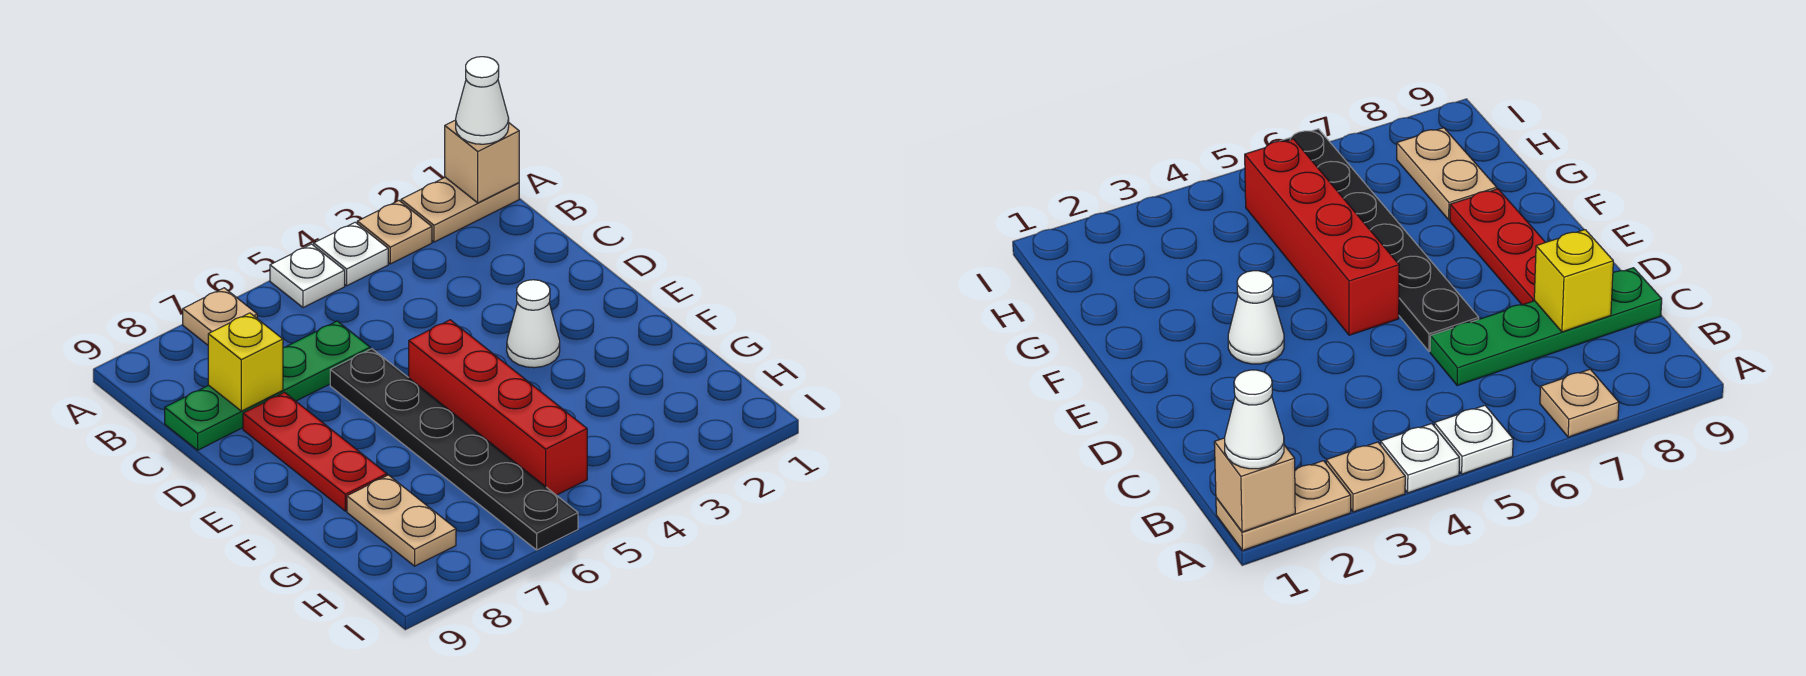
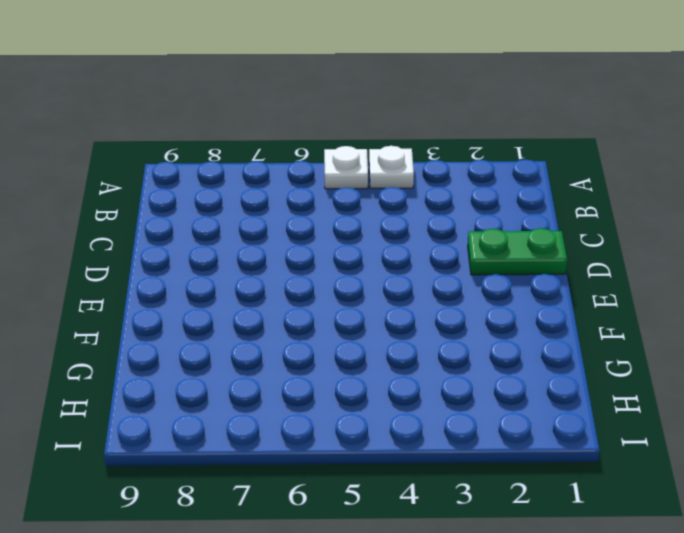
green 1x2 plate [468,228,567,275] -> none
none -> tan 1x2 plate [401,177,519,242]
none -> tan 1x1 plate [357,201,432,264]
none -> tan 1x1 plate [183,288,257,345]

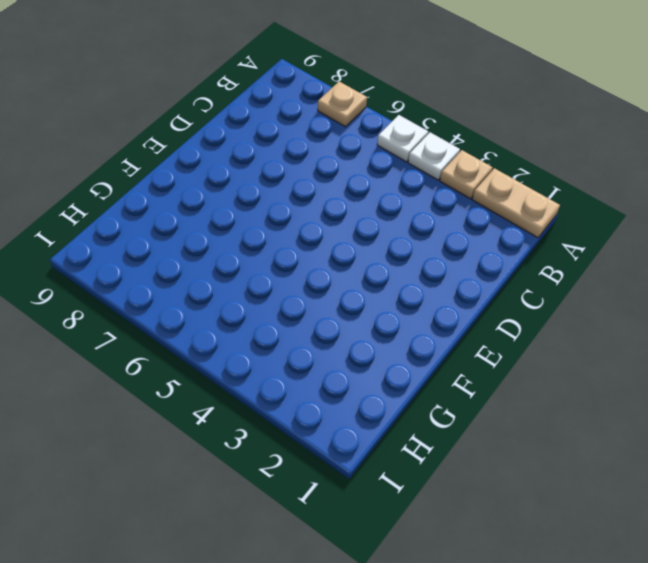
none -> green 1x4 plate [165,321,370,450]
none -> black 1x6 plate [330,349,578,550]
none -> red 1x3 plate [243,392,387,511]

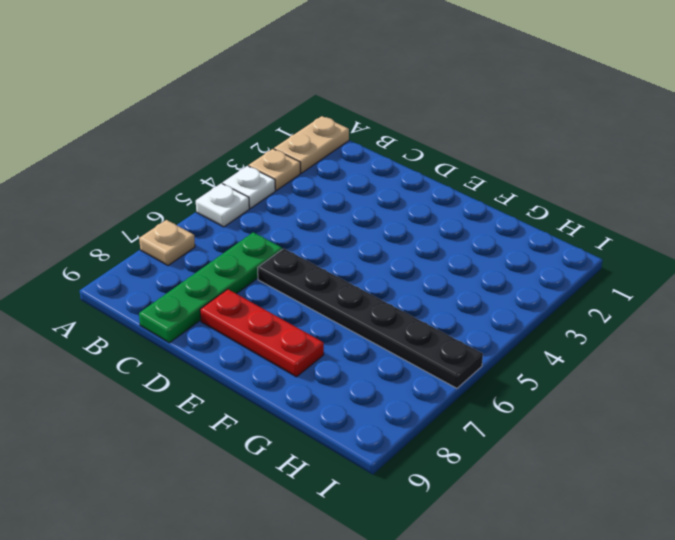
none -> white 1x1 cone [507,280,560,368]
none -> red 1x4 brick [408,320,587,495]
none -> tan 1x2 plate [347,475,456,566]

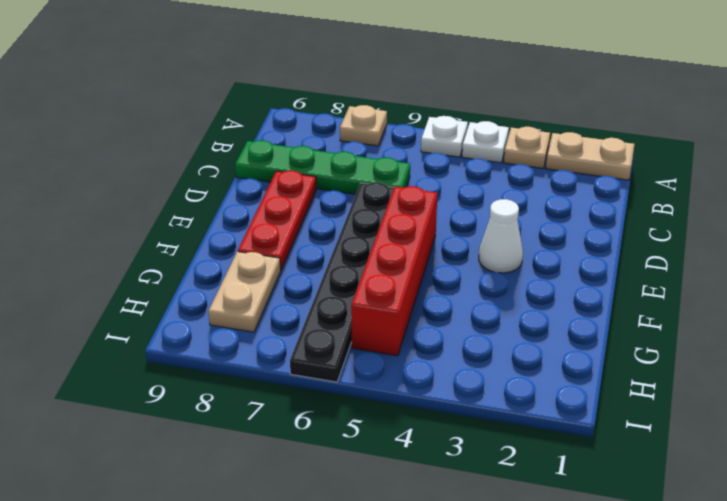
none -> tan 1x1 brick [445,120,519,203]
none -> yellow 1x1 brick [208,313,283,411]
none -> white 1x1 cone [456,57,509,144]

